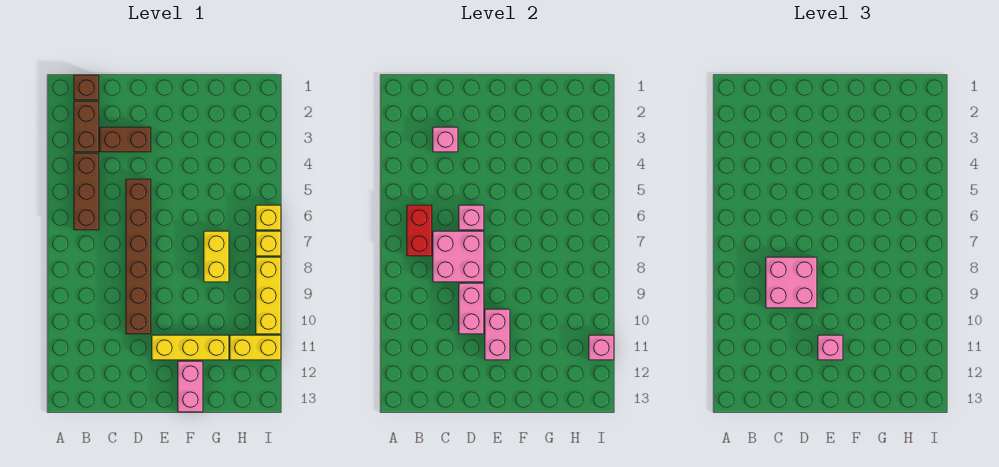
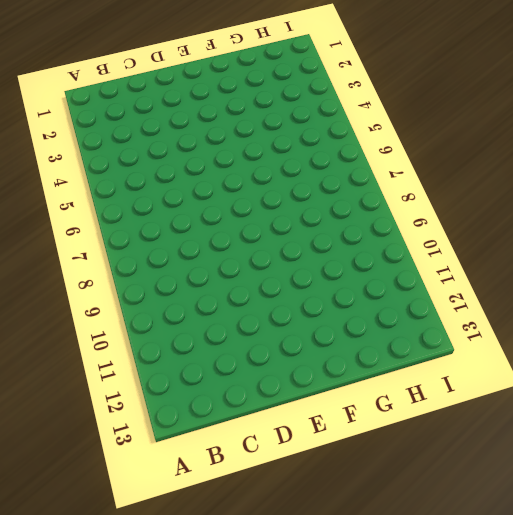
none -> brown 1x1 brick [74,75,99,100]
none -> brown 1x2 brick [74,101,99,152]
none -> brown 1x3 brick [74,153,99,230]

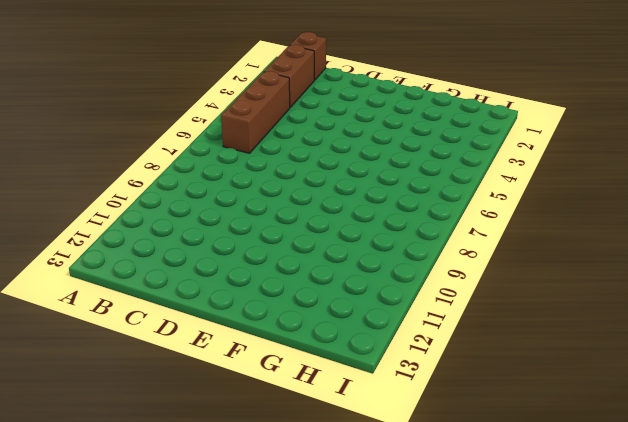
none -> brown 1x2 brick [100,127,151,152]
none -> brown 1x6 brick [126,179,151,334]
none -> yellow 1x3 brick [152,335,229,360]

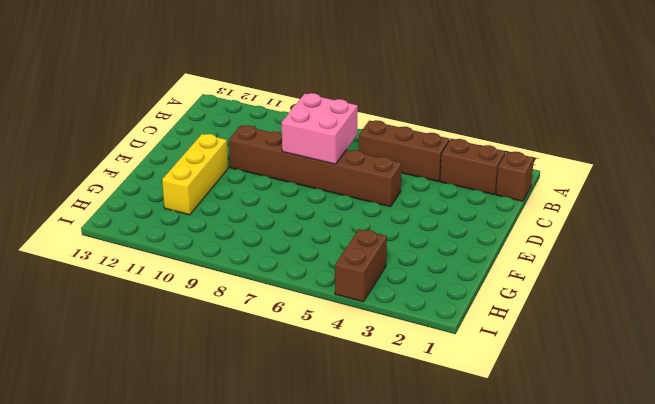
brown 1x2 brick [335,229,387,302] -> brown 1x2 brick moved to [100,127,151,152]
none -> pink 1x2 brick [178,361,203,412]
none -> yellow 1x2 brick [204,231,229,282]
none -> yellow 1x2 brick [230,335,281,360]

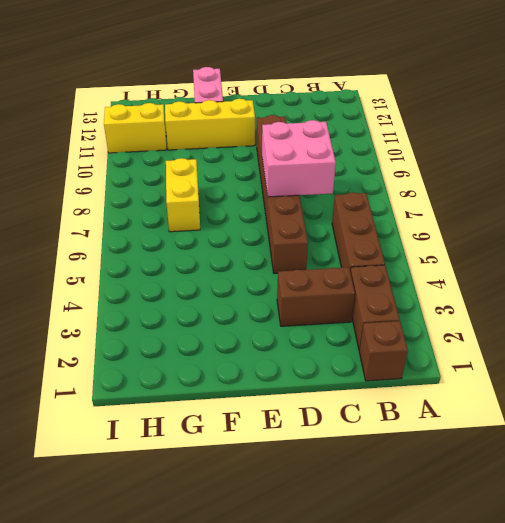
none -> yellow 1x1 brick [256,205,281,230]
none -> yellow 1x1 brick [256,231,281,256]
none -> yellow 1x3 brick [256,257,281,334]

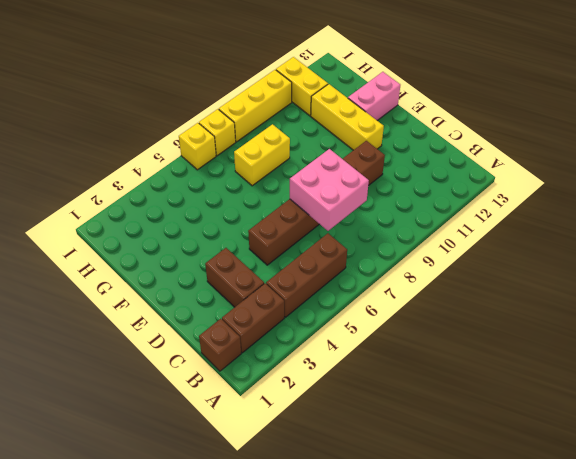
none -> red 1x2 brick [407,205,432,256]
none -> pink 1x1 brick [433,127,458,152]
none -> pink 1x1 brick [459,205,484,230]

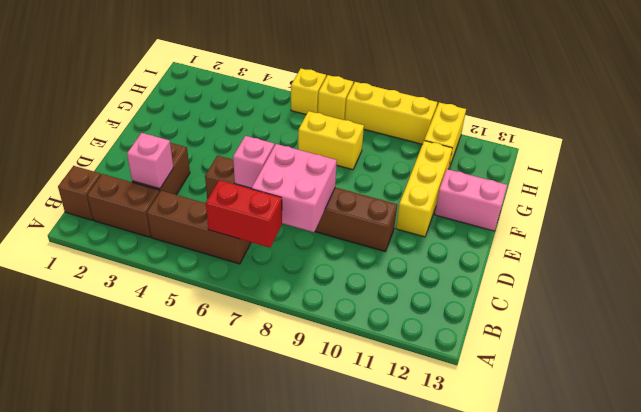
none -> pink 1x2 brick [459,283,484,334]
none -> pink 1x2 brick [485,309,510,360]
none -> pink 1x1 brick [589,335,614,360]

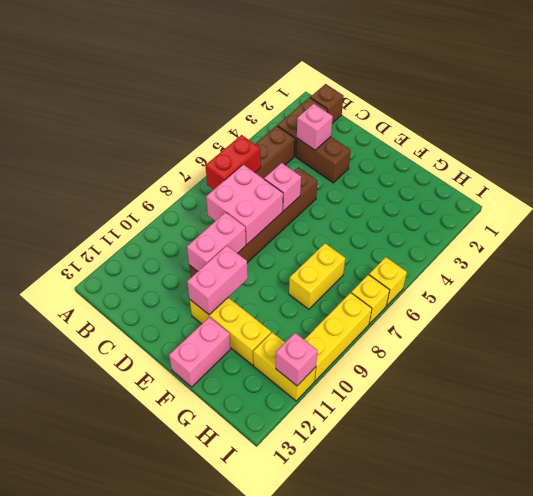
none -> pink 2x2 brick [766,257,817,308]
none -> pink 1x1 brick [818,335,843,360]

